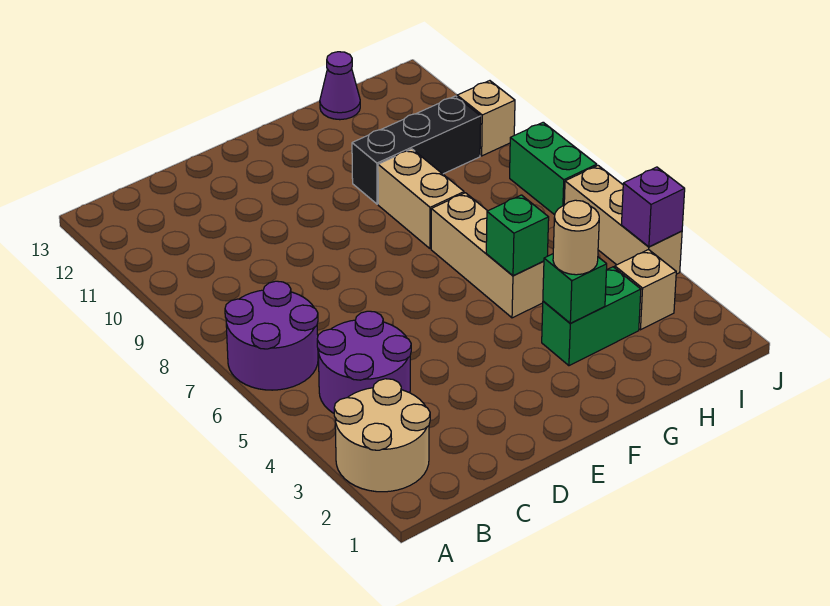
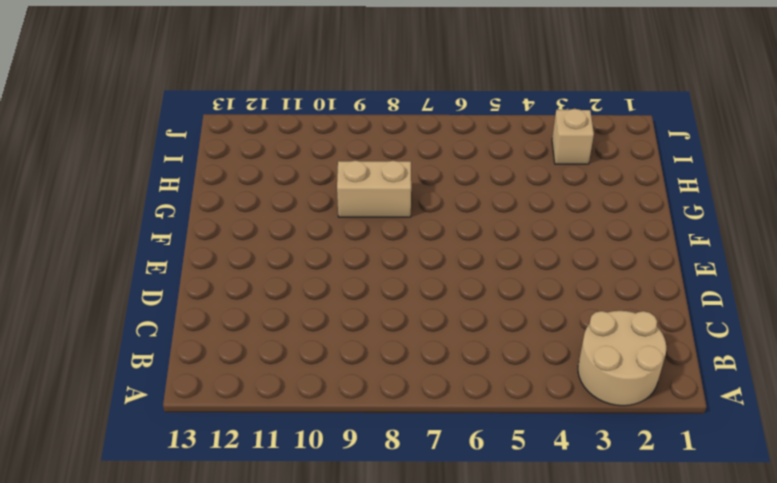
none -> purple 2x2 round brick [225,281,318,390]
none -> purple 2x2 round brick [317,311,411,413]
none -> green 1x2 brick [542,267,641,366]

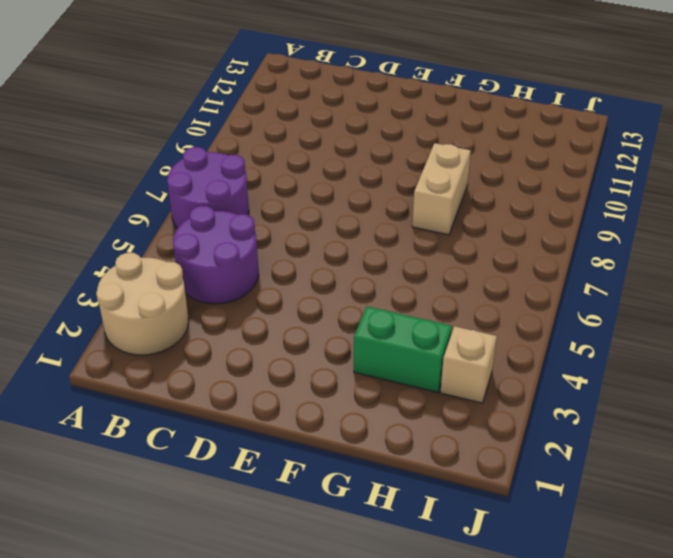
none -> tan 1x3 brick [431,193,544,318]
none -> black 1x3 brick [352,96,481,204]
none -> purple 1x1 cone [320,52,360,120]

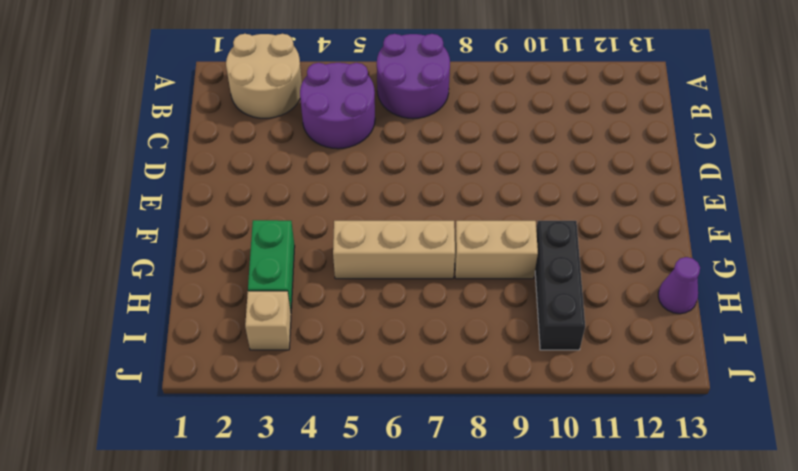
none -> tan 1x3 brick [564,166,682,274]
none -> green 1x2 brick [510,122,597,215]
none -> tan 1x1 brick [457,81,515,156]

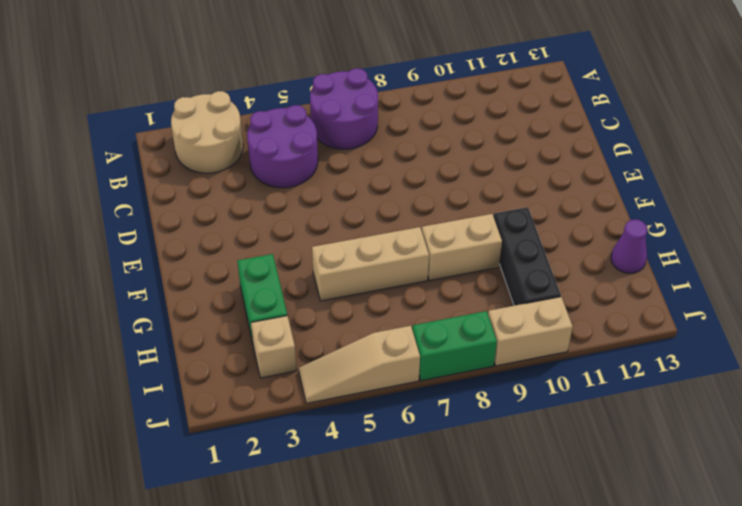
tan 1x3 slope [299,326,420,403] -> tan 1x3 brick [564,166,682,274]
tan 1x2 brick [488,297,573,366] -> tan 1x1 brick [457,81,515,156]
none -> green 1x1 brick [543,254,607,323]
none -> green 1x1 brick [486,195,549,276]
none -> purple 1x1 brick [622,167,685,247]

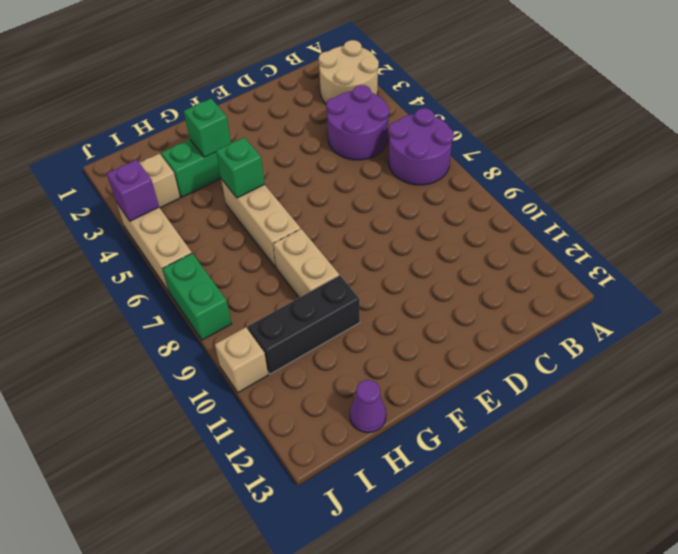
none -> tan 1x1 round brick [553,200,599,275]

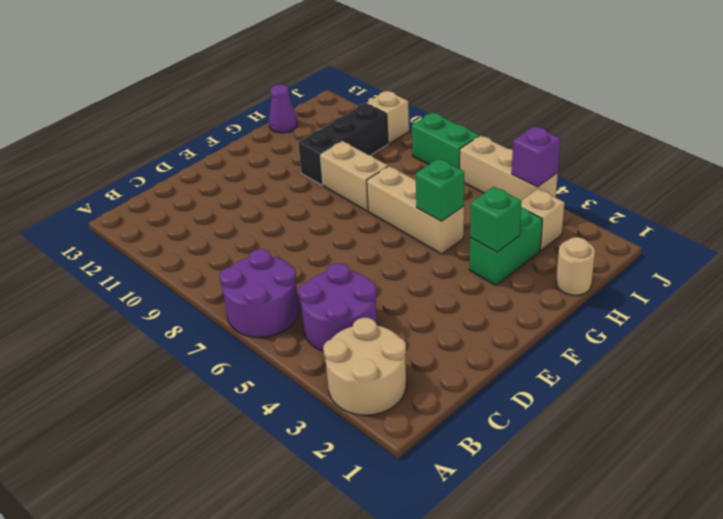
tan 1x1 round brick [556,237,595,295] -> tan 1x1 round brick moved to [553,200,599,275]

